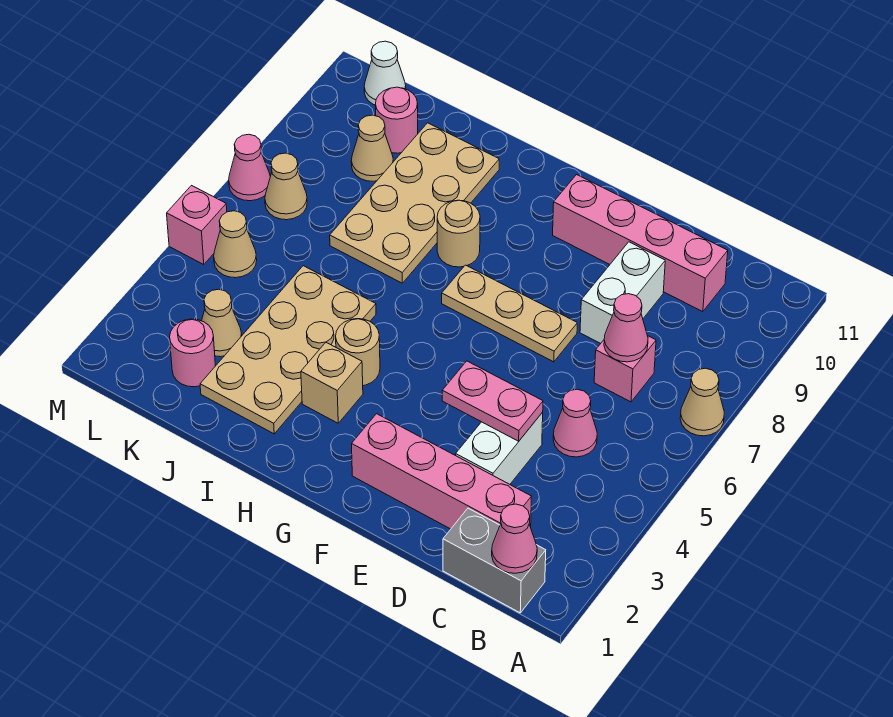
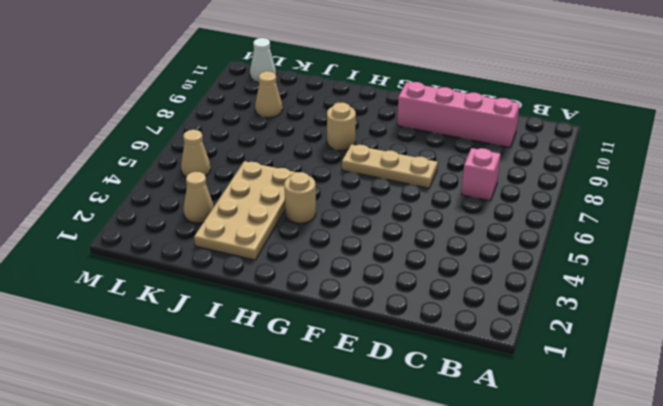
none -> tan 1x1 cone [680,368,724,436]
none -> grey 1x2 brick [443,508,546,613]
none -> pink 1x4 brick [352,414,532,529]

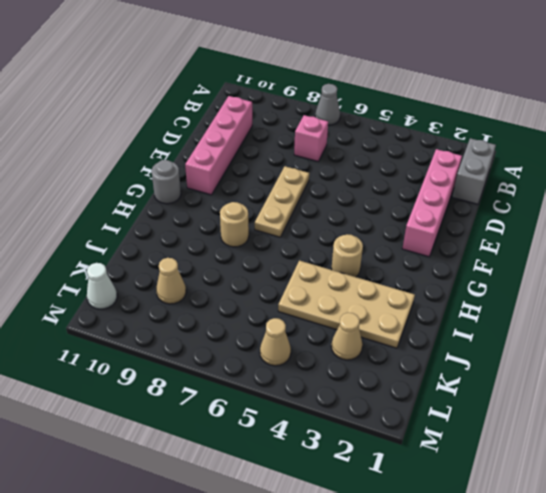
grey 1x1 cone [315,84,340,125] -> tan 1x1 cone [680,368,724,436]
grey 1x1 round brick [152,160,181,204] -> none
none -> pink 1x1 cone [553,389,597,457]
none -> white 1x2 brick [456,412,543,484]
none -> white 1x2 brick [580,242,665,343]

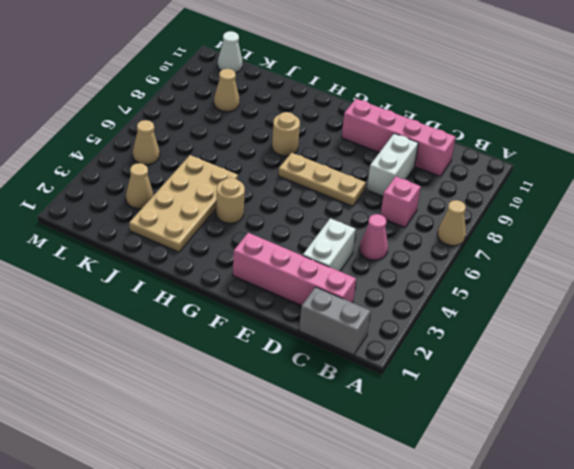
none -> tan 1x1 brick [301,342,363,423]
none -> tan 2x4 plate [330,123,499,283]
none -> pink 1x1 round brick [170,319,215,387]

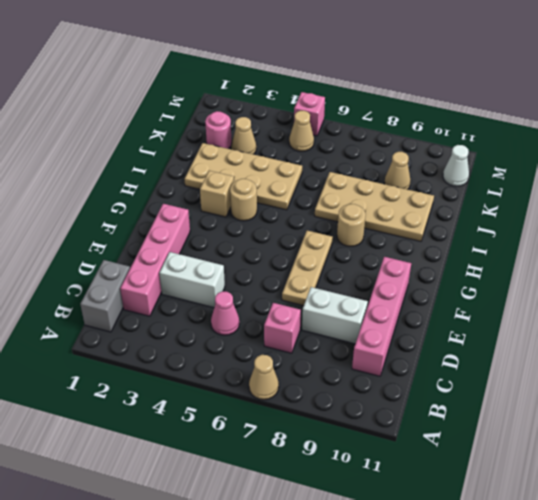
none -> pink 1x1 round brick [376,87,418,153]
none -> tan 1x1 cone [265,153,307,220]
none -> pink 1x1 cone [229,134,270,201]

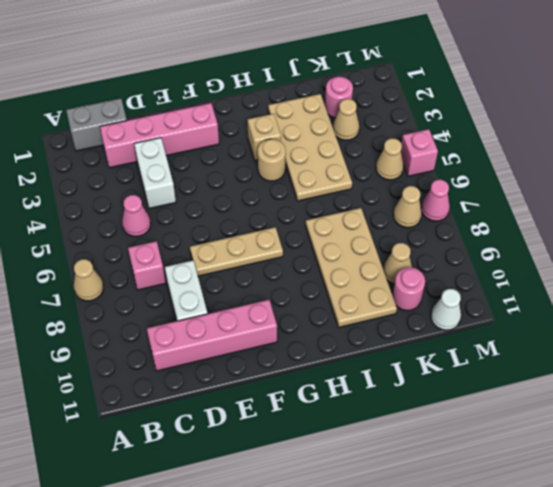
none -> tan 1x1 round brick [437,200,480,267]
none -> pink 1x1 cone [492,504,537,573]
none -> pink 1x1 cone [604,294,648,362]

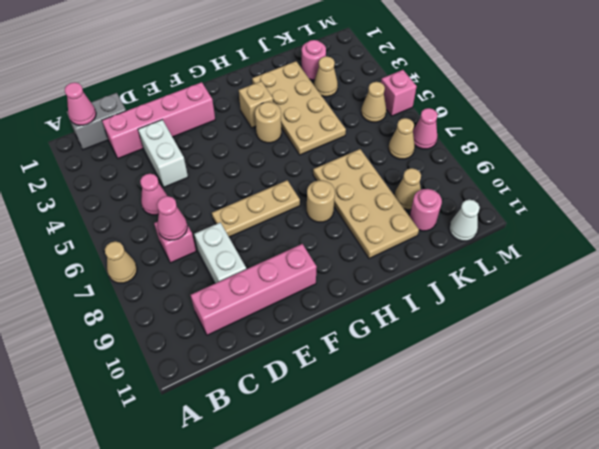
none -> pink 1x2 plate [442,361,543,441]

